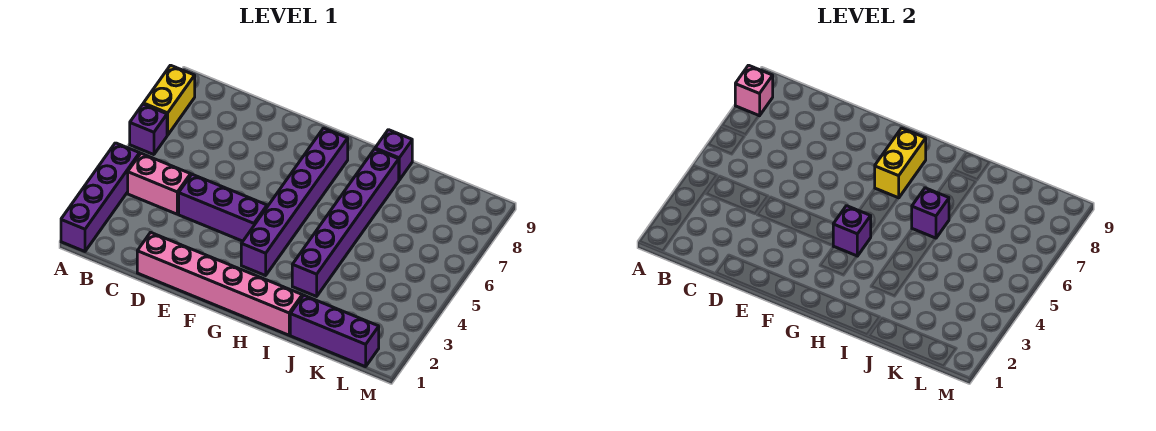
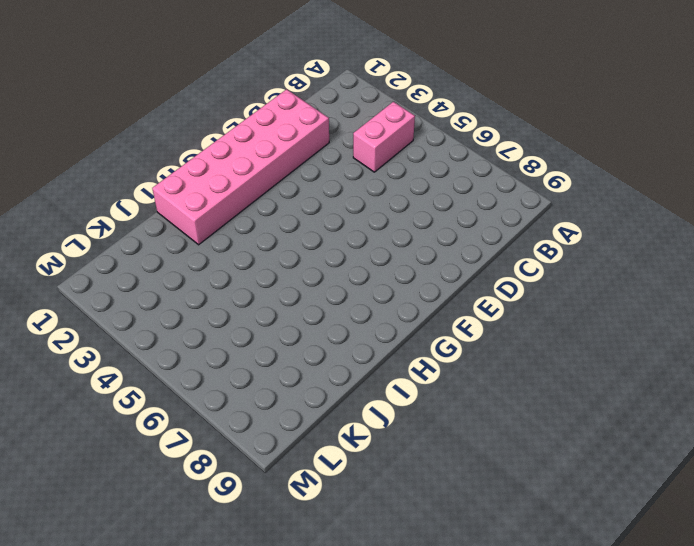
pink 2x6 brick [152,89,329,245] -> pink 1x6 brick [137,232,302,335]
none -> purple 1x4 brick [61,143,140,251]
none -> purple 1x1 brick [130,104,167,155]
none -> yellow 1x2 brick [143,65,195,135]

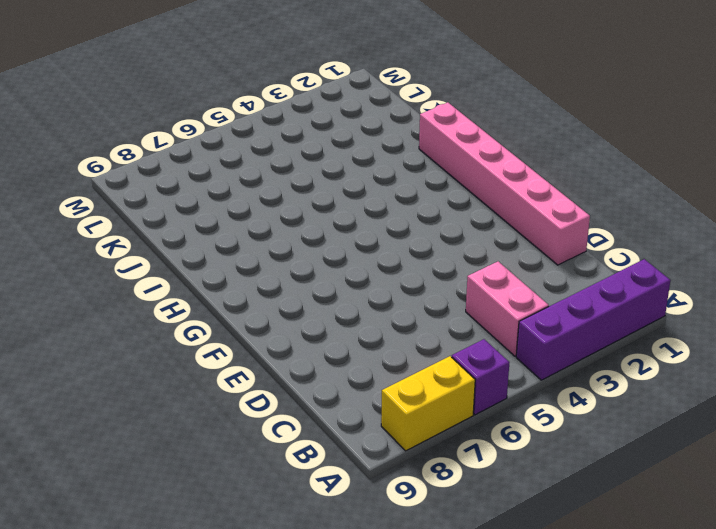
none -> purple 1x3 brick [179,174,267,241]
none -> purple 1x6 brick [241,128,348,276]
none -> purple 1x6 brick [292,149,399,296]

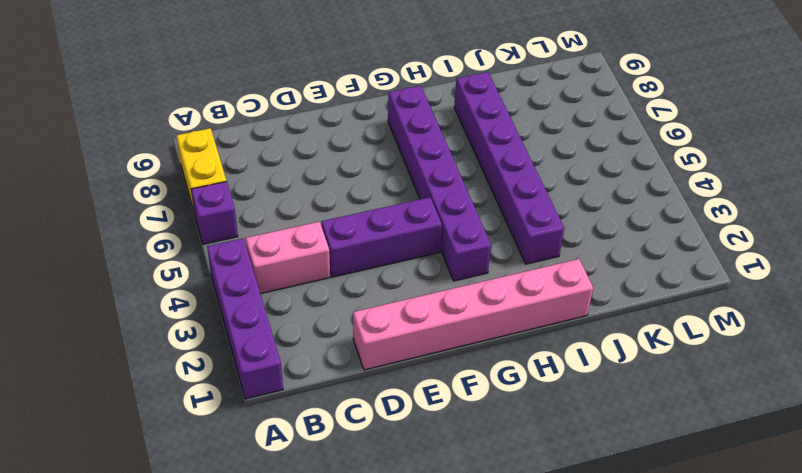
none -> purple 1x1 brick [375,130,412,180]
none -> purple 1x3 brick [290,295,379,367]
none -> pink 1x1 brick [735,65,773,116]

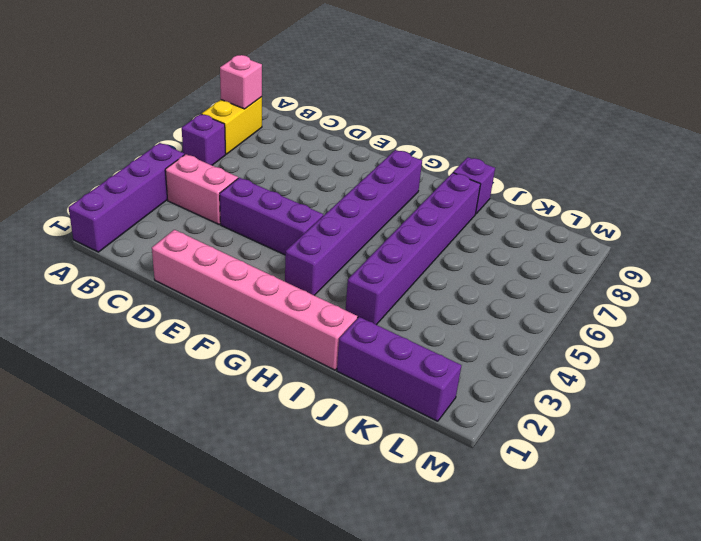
none -> purple 1x1 brick [833,206,871,256]
none -> yellow 1x2 brick [875,128,926,198]
none -> purple 1x1 brick [912,188,949,238]

